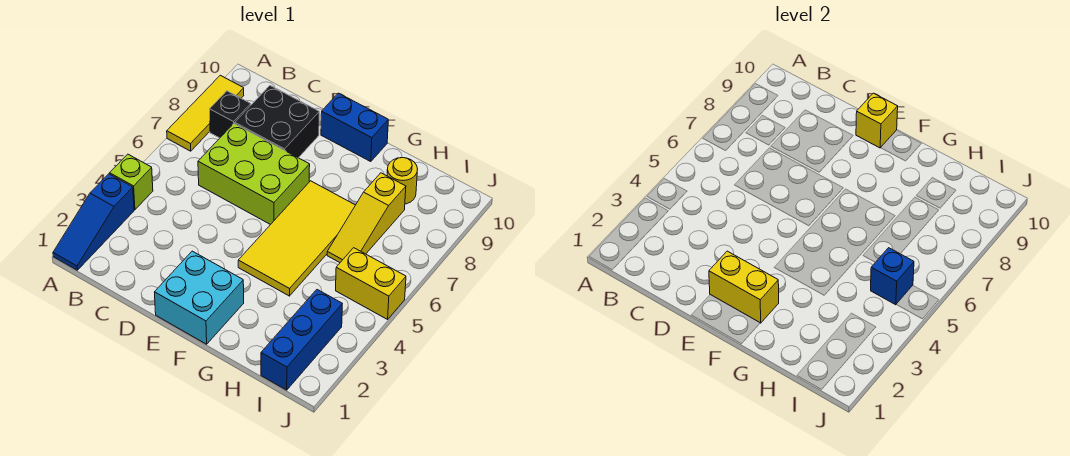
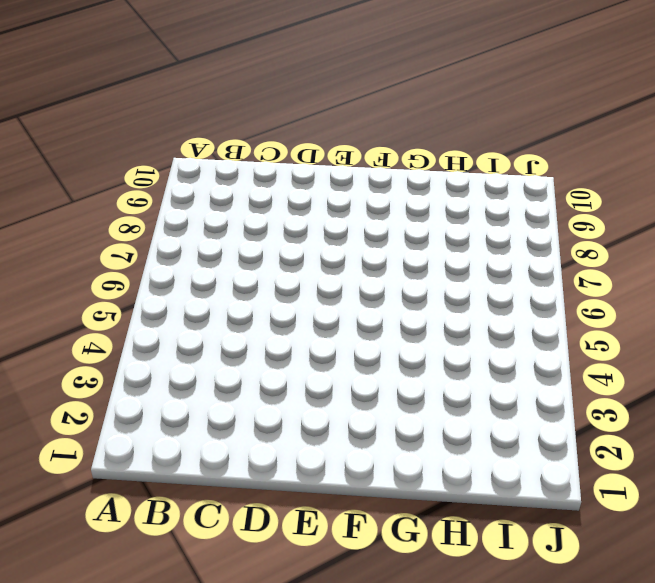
none -> blue 1x3 slope [53,174,134,270]
none -> lime 1x1 brick [110,154,153,210]
none -> yellow 1x3 tile [167,75,244,151]

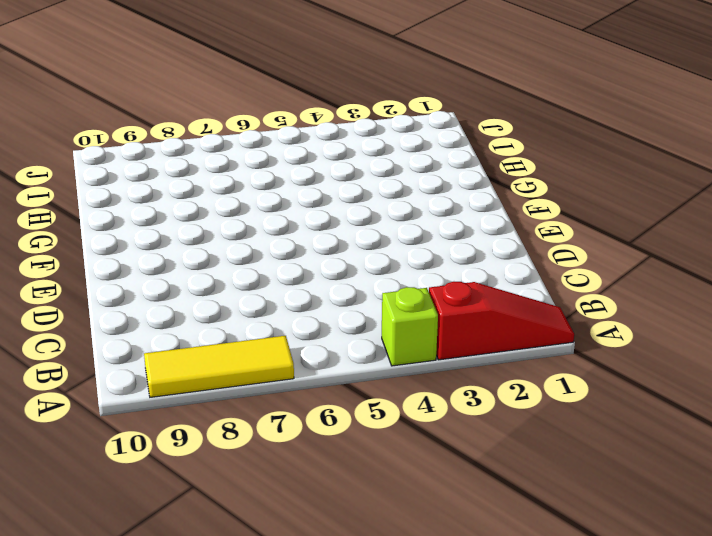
red 1x3 slope [429,282,574,360] -> blue 1x3 slope [53,174,134,270]
none -> black 1x1 brick [210,91,251,138]
none -> lime 2x3 brick [198,123,310,225]
none -> black 2x2 brick [235,86,319,158]

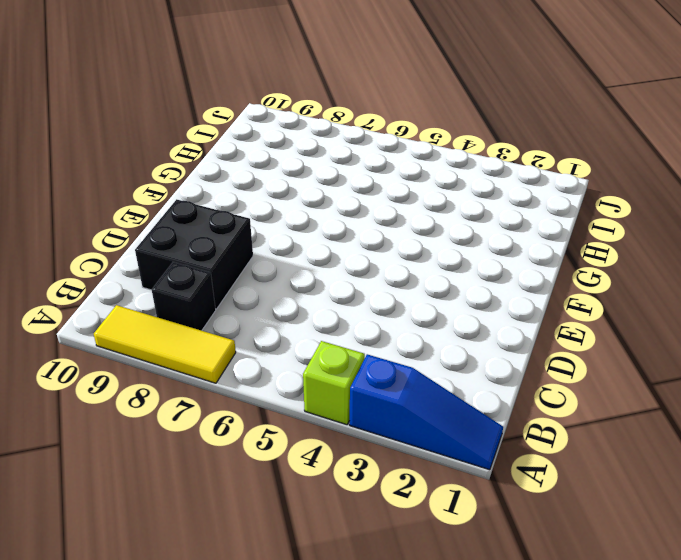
none -> lime 2x3 brick [198,123,310,225]
none -> cyan 2x2 brick [155,251,244,344]
none -> blue 1x2 brick [321,93,388,162]

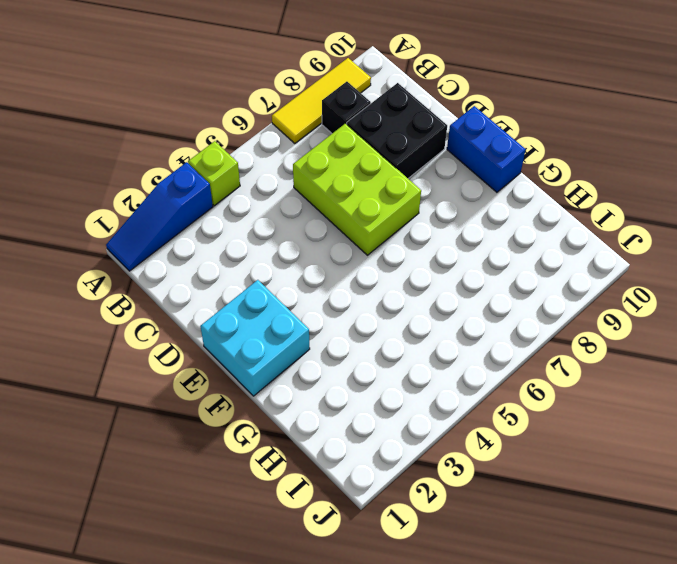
none -> yellow 2x4 tile [238,181,355,296]
none -> yellow 1x3 slope [327,173,406,263]
none -> yellow 1x1 round brick [387,158,418,204]

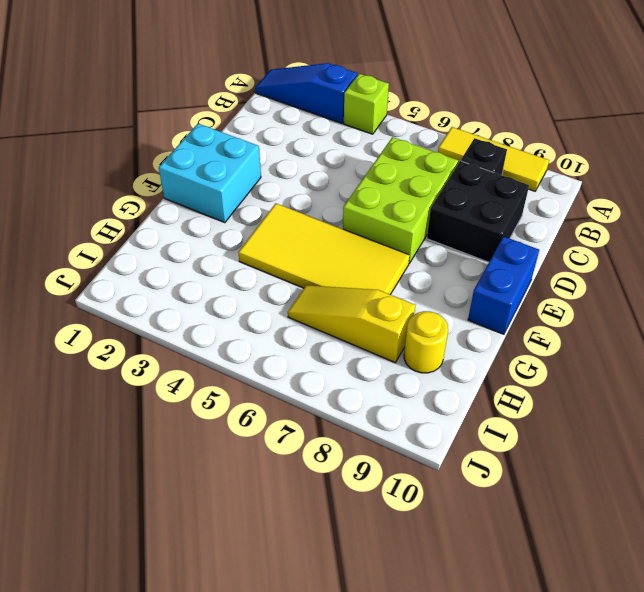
none -> blue 1x3 brick [261,290,342,390]
none -> yellow 1x2 brick [336,248,406,319]
none -> yellow 1x2 brick [709,251,779,323]

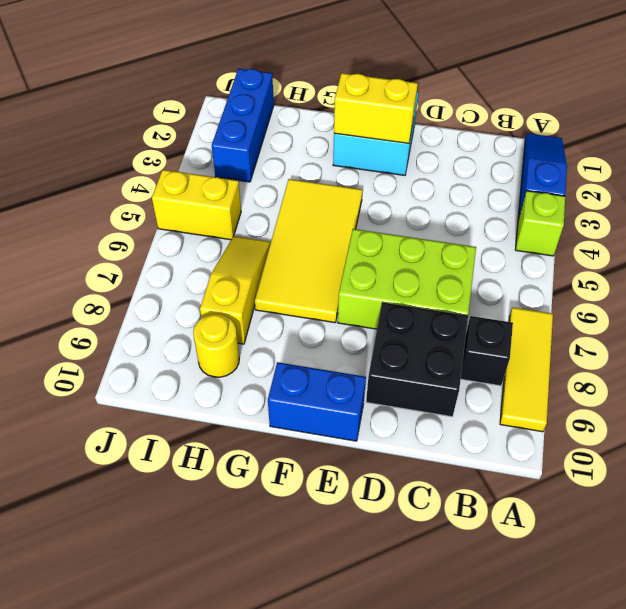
none -> yellow 1x1 brick [856,93,898,148]
none -> blue 1x1 brick [871,248,914,305]

